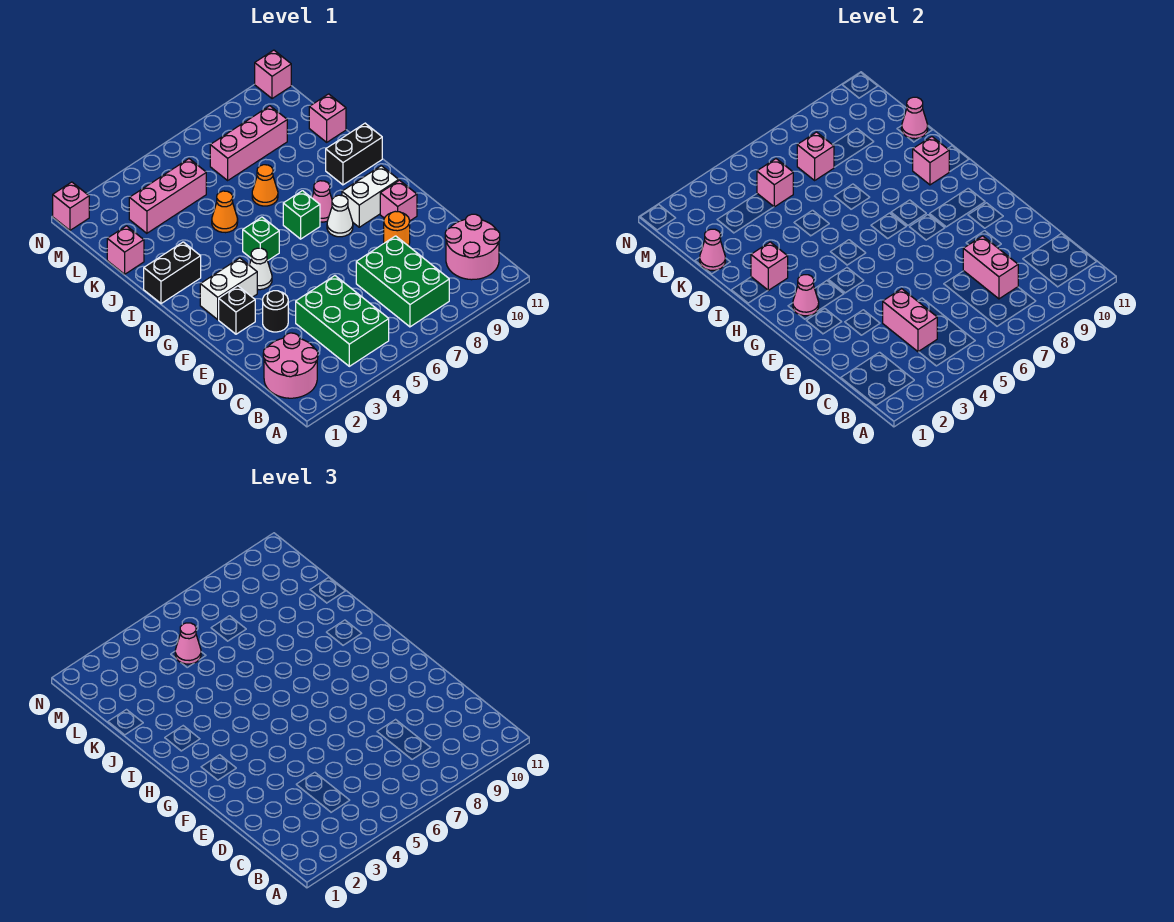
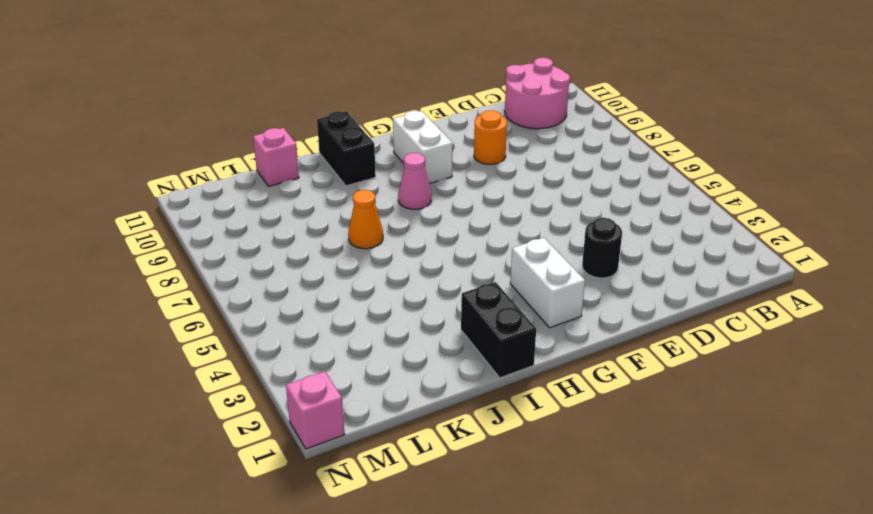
none -> pink 2x2 round brick [263,333,318,398]
none -> green 2x3 brick [296,276,389,366]
none -> green 2x3 brick [356,236,449,327]
none -> black 1x1 brick [219,286,255,334]

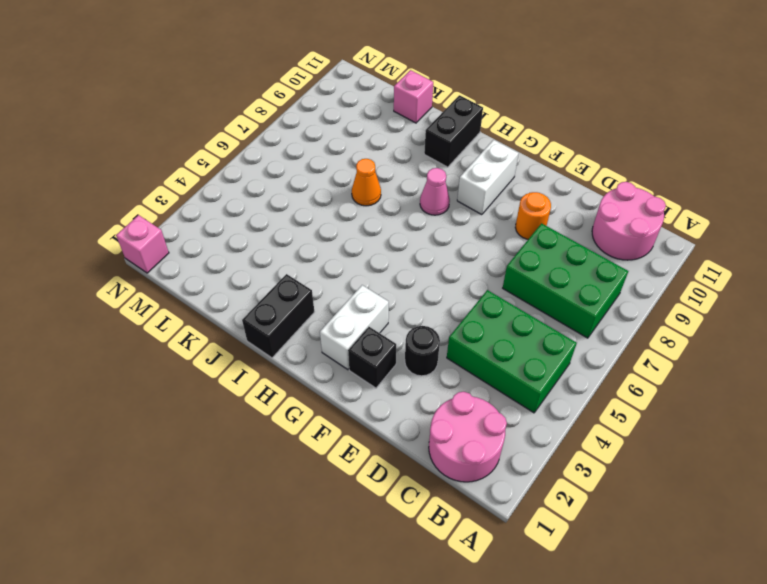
none -> pink 1x1 brick [380,180,417,221]
none -> white 1x1 cone [249,248,272,290]
none -> white 1x1 cone [327,195,353,237]
none -> green 1x1 brick [243,217,279,261]

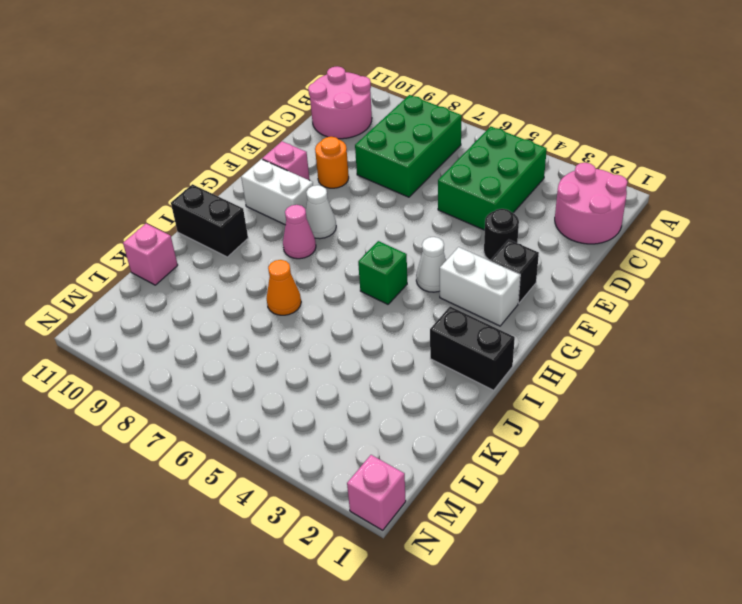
none -> green 1x1 brick [283,191,320,239]
none -> orange 1x1 cone [212,191,238,233]
none -> pink 1x1 brick [107,226,144,274]
none -> pink 1x3 brick [129,159,206,233]

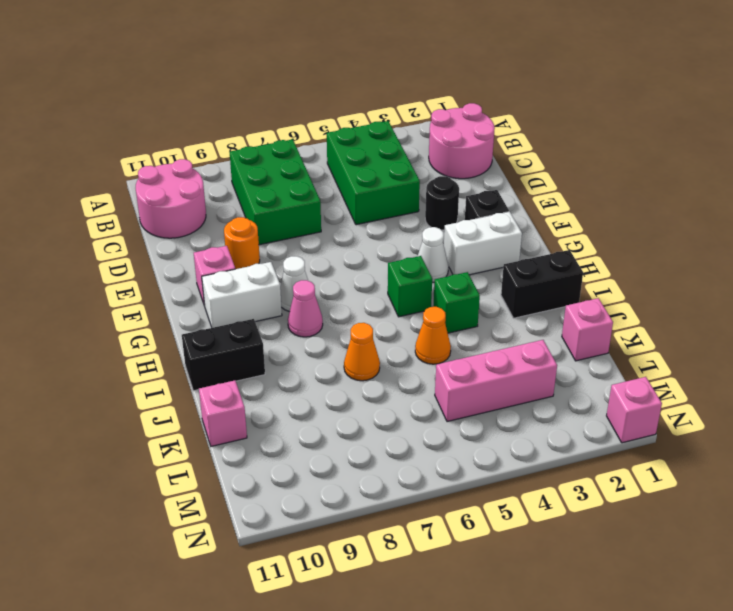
green 1x1 brick [433,272,480,333] -> green 1x1 brick moved to [283,191,320,239]
none -> pink 1x3 brick [210,106,287,180]
none -> pink 1x1 brick [255,50,291,99]
none -> pink 1x2 brick [883,289,937,352]
none -> pink 1x2 brick [963,236,1018,299]

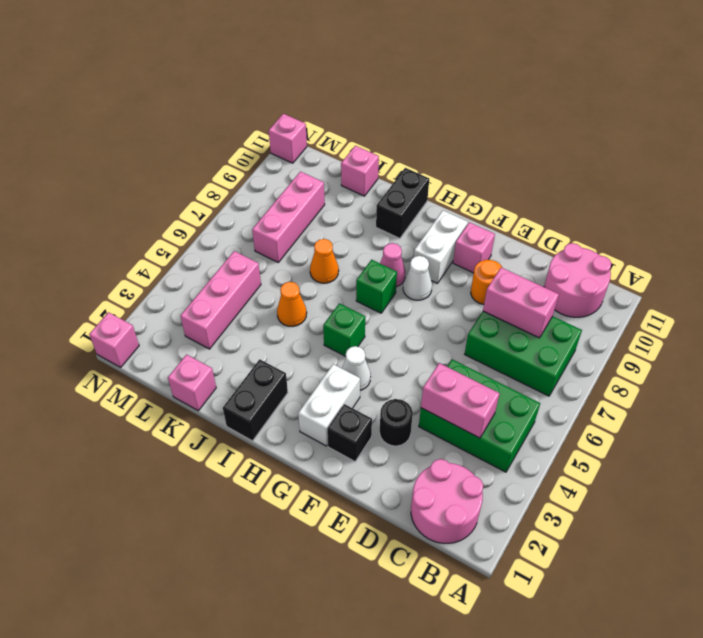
none -> pink 1x1 cone [793,275,819,316]
none -> pink 1x1 brick [751,242,788,290]
none -> pink 1x1 brick [913,137,949,185]
none -> pink 1x1 cone [700,229,725,270]

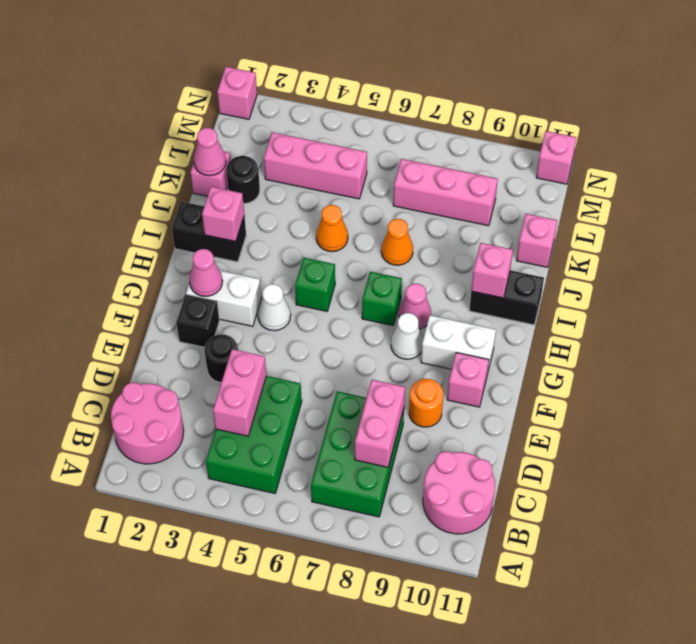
black 1x1 round brick [226,156,260,204] -> none
none -> pink 1x1 cone [902,97,928,139]
none -> pink 1x1 brick [757,159,793,207]
none -> pink 1x1 brick [797,132,834,180]
none -> pink 1x1 cone [175,623,201,664]

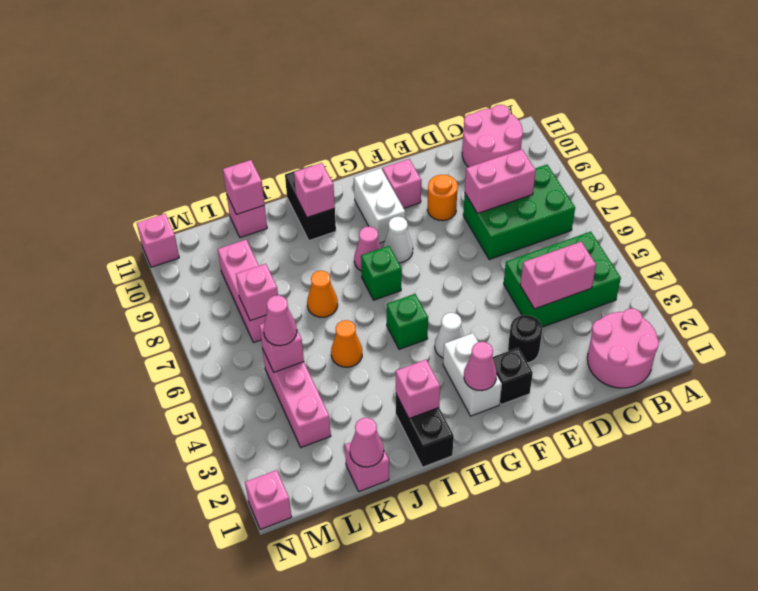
pink 1x1 brick [223,160,265,215] -> pink 1x1 cone [902,97,928,139]

